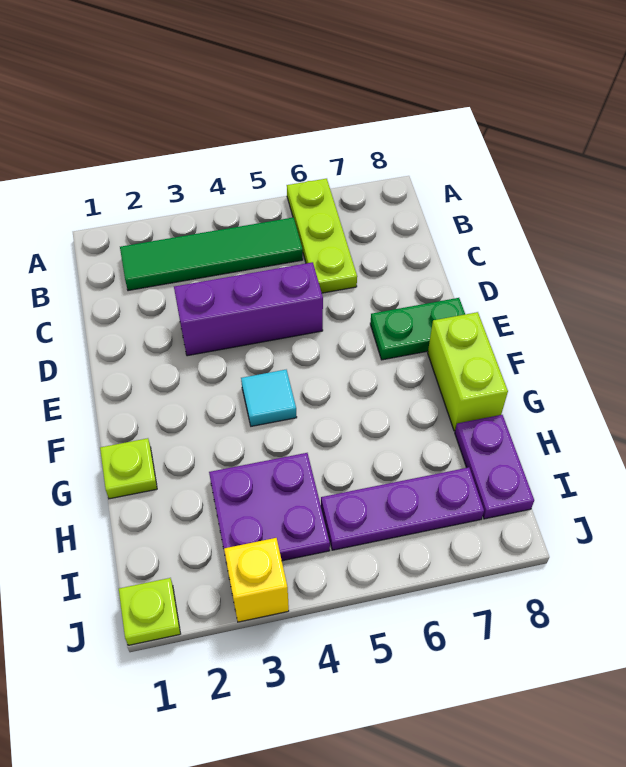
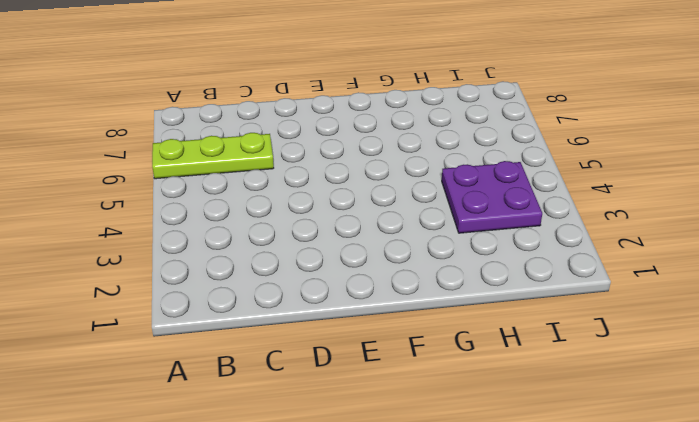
none -> green 1x4 tile [120,217,303,291]
none -> purple 1x3 brick [174,262,323,356]
none -> green 1x2 plate [370,298,465,360]

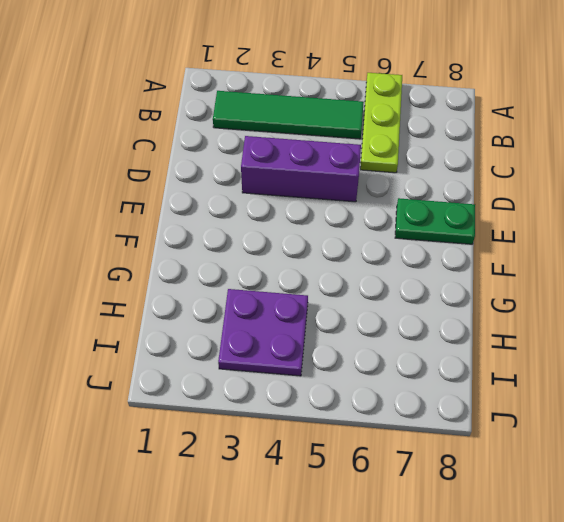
none -> cyan 1x1 tile [241,370,297,426]
none -> lime 1x2 brick [428,312,508,431]
none -> lime 1x1 plate [100,438,157,499]

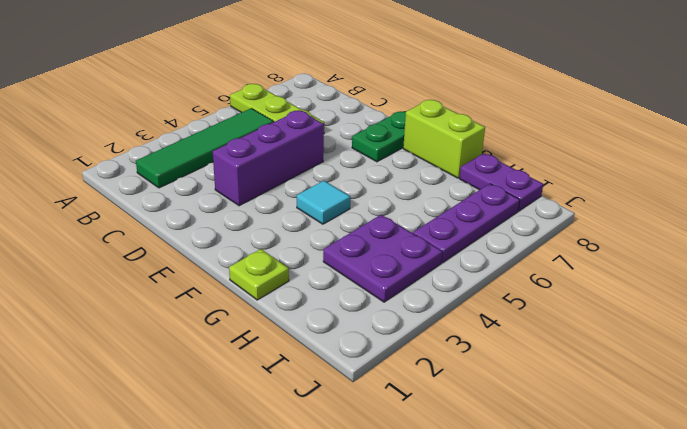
none -> lime 1x1 plate [119,578,180,645]
none -> yellow 1x1 brick [224,538,289,622]

